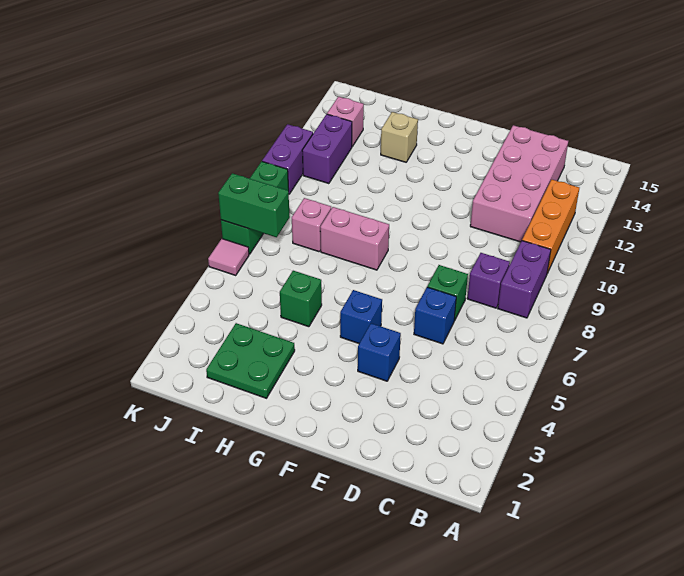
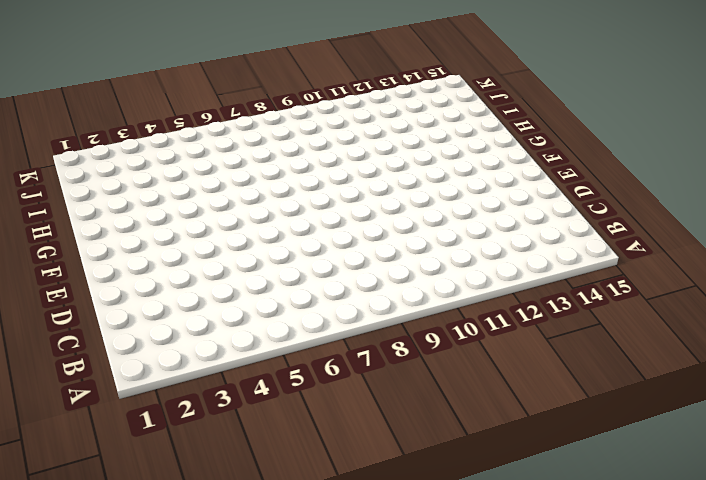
none -> purple 1x2 brick [498,241,551,318]
none -> orange 1x3 brick [522,180,579,273]
none -> purple 1x1 brick [467,253,510,308]

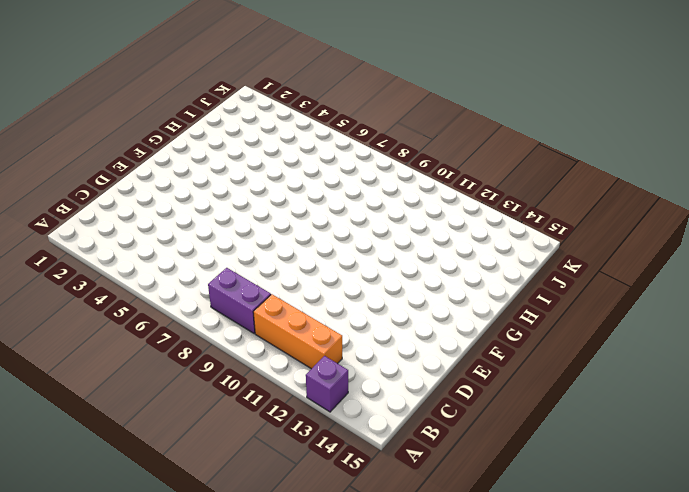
purple 1x1 brick [306,356,348,412] -> purple 1x1 brick moved to [467,253,510,308]
none -> pink 2x4 brick [470,125,568,242]
none -> blue 1x1 brick [414,287,456,344]
none -> green 1x1 brick [427,265,468,321]

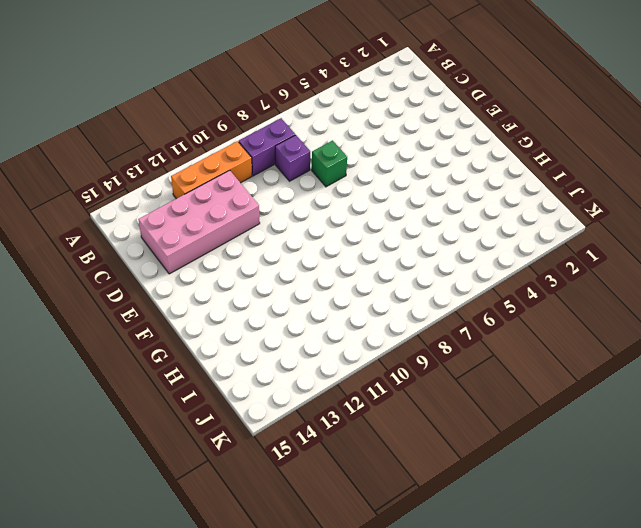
none -> blue 1x1 brick [414,287,456,344]
none -> blue 1x1 brick [358,323,401,381]
none -> blue 1x1 brick [340,290,382,343]

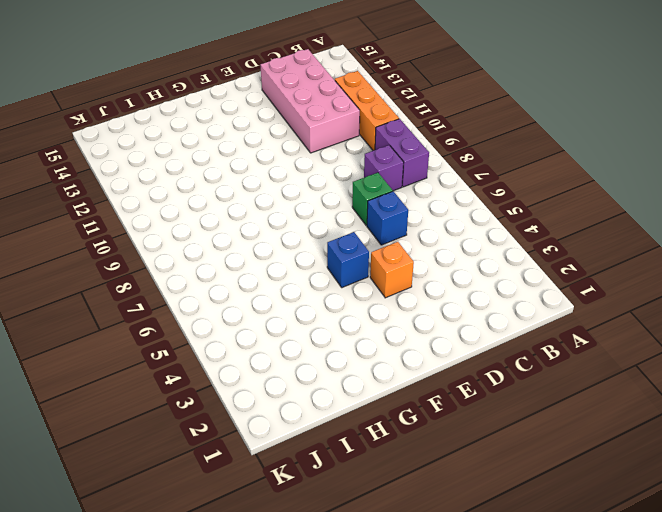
orange 1x1 brick [370,242,414,298] -> blue 1x1 brick [358,323,401,381]
none -> pink 1x2 brick [320,207,389,270]
none -> green 2x2 plate [206,323,295,398]
none -> green 1x1 brick [280,271,322,327]

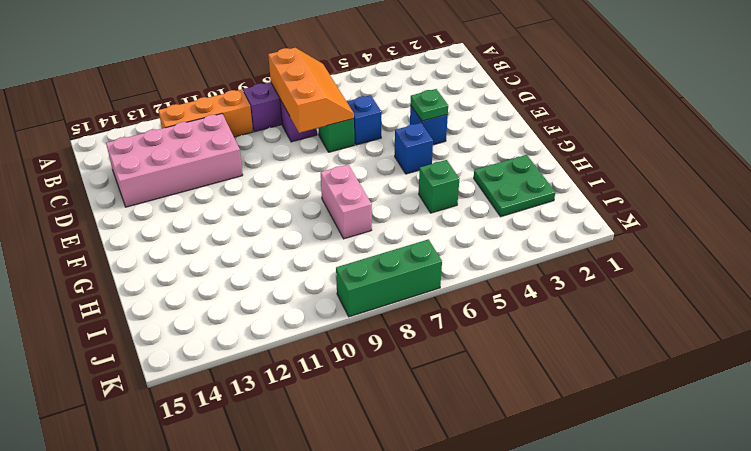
orange 2x3 slope [268,48,354,133] -> none
green 1x1 plate [411,89,448,121] -> none
none -> tan 1x1 brick [381,112,418,162]
none -> pink 1x1 brick [292,198,331,252]
none -> purple 1x2 brick [302,114,352,184]

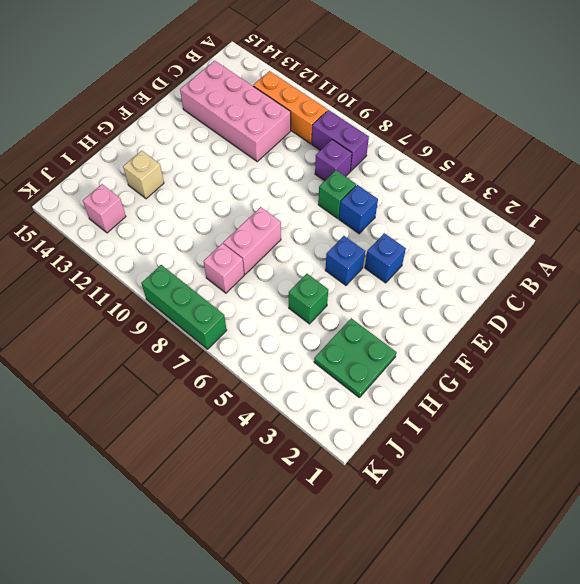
none -> purple 1x2 brick [302,114,352,184]
none -> pink 1x1 tile [208,239,249,275]
none -> purple 1x2 brick [262,124,313,194]

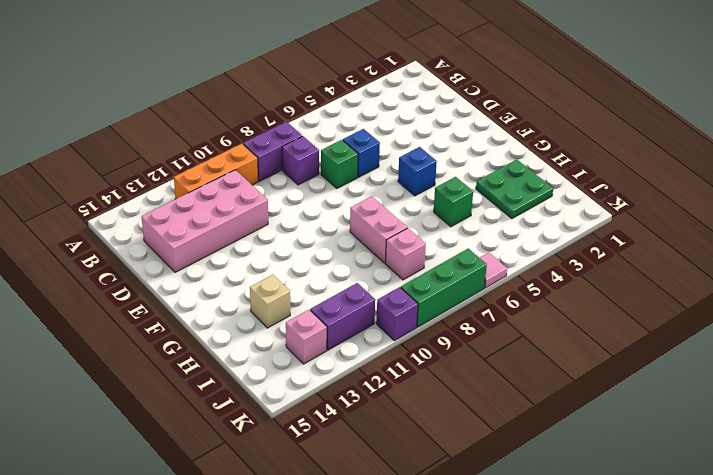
purple 1x1 brick [376,287,418,341] -> purple 1x2 brick [262,124,313,194]
none -> blue 1x1 brick [358,323,401,381]
none -> green 1x2 brick [218,173,290,237]

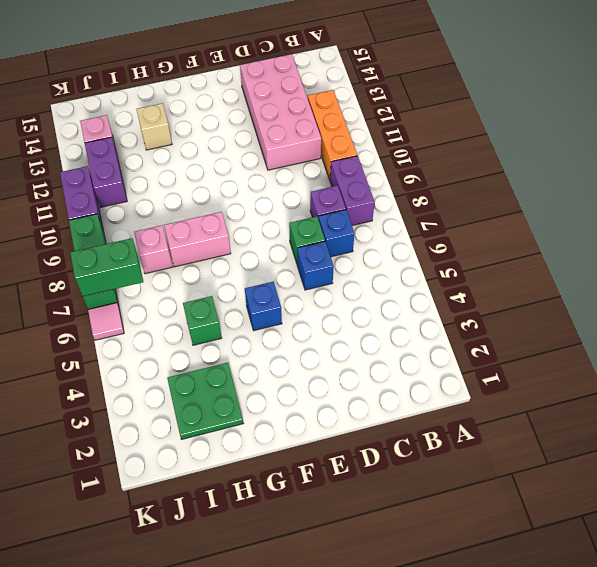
blue 1x1 brick [319,210,354,257] -> blue 1x1 brick moved to [358,323,401,381]

